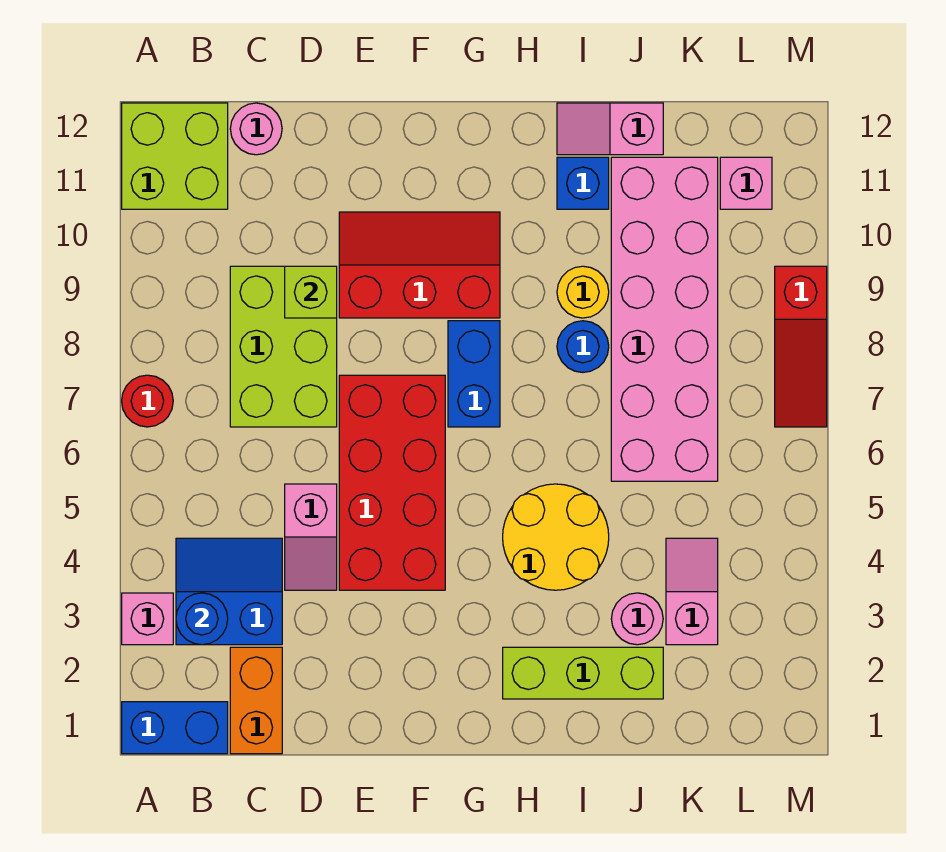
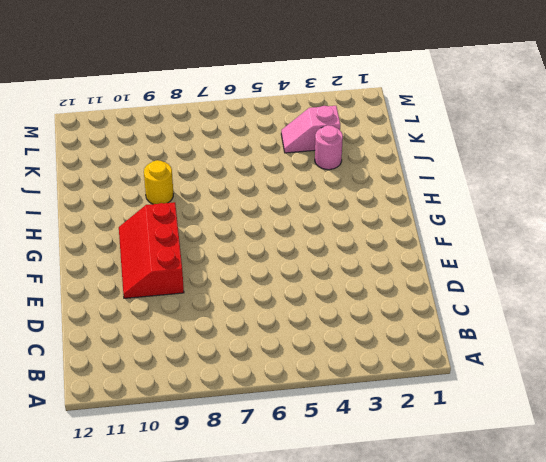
none -> blue 1x2 brick [122,702,228,754]
none -> pink 1x1 brick [122,593,173,645]
none -> red 1x1 round brick [122,375,173,427]

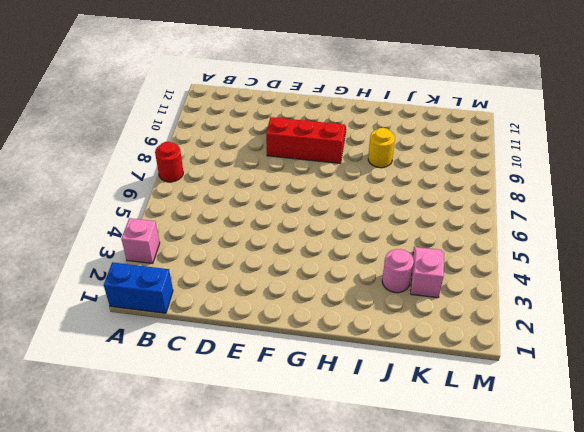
none -> lime 2x2 brick [122,103,228,209]
none -> blue 2x2 slope [176,538,282,645]
none -> orange 1x2 brick [230,647,282,754]

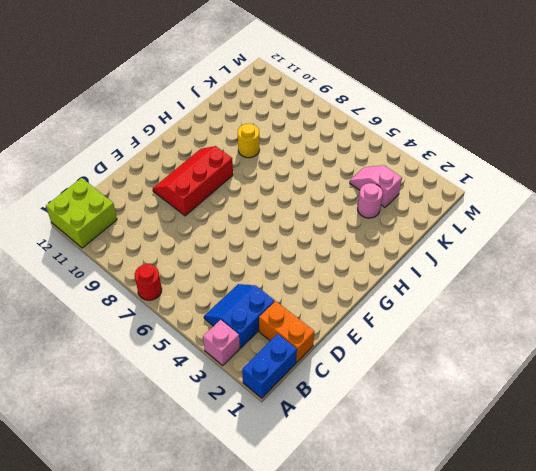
none -> lime 2x3 brick [230,266,337,427]
none -> pink 1x1 round brick [230,103,282,155]
none -> pink 1x2 slope [285,484,337,590]

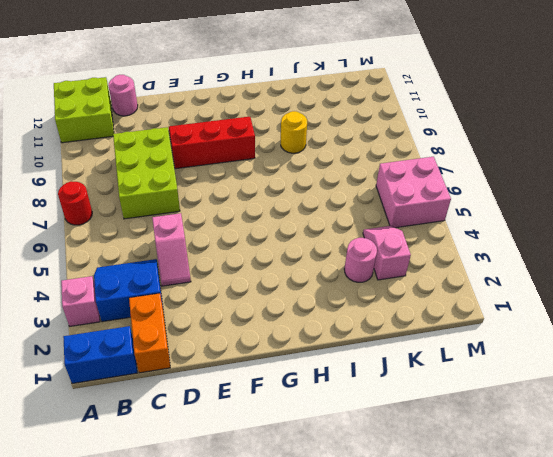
pink 2x2 brick [376,157,451,228] -> none
none -> red 2x4 brick [339,375,445,590]
none -> blue 1x2 brick [448,321,500,427]
none -> lime 1x3 brick [503,647,663,699]

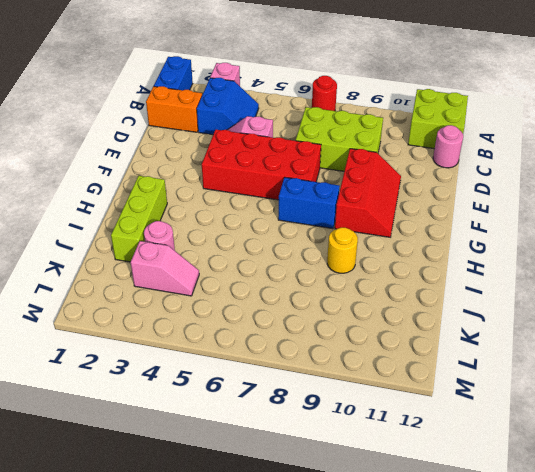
none -> yellow 2x2 round brick [503,484,609,590]
none -> blue 1x1 round brick [557,321,609,372]
none -> blue 1x1 brick [557,157,609,209]

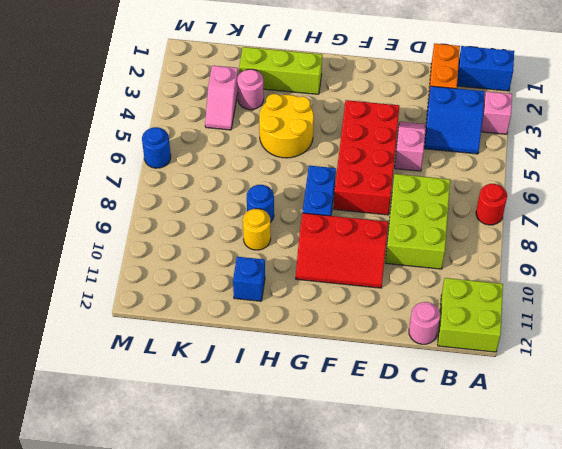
blue 1x1 round brick [142,127,171,168] -> blue 1x1 round brick moved to [176,593,228,645]
none -> pink 1x2 slope [557,103,663,155]
none -> pink 2x6 brick [611,157,718,481]
none -> pink 1x1 brick [720,157,772,209]

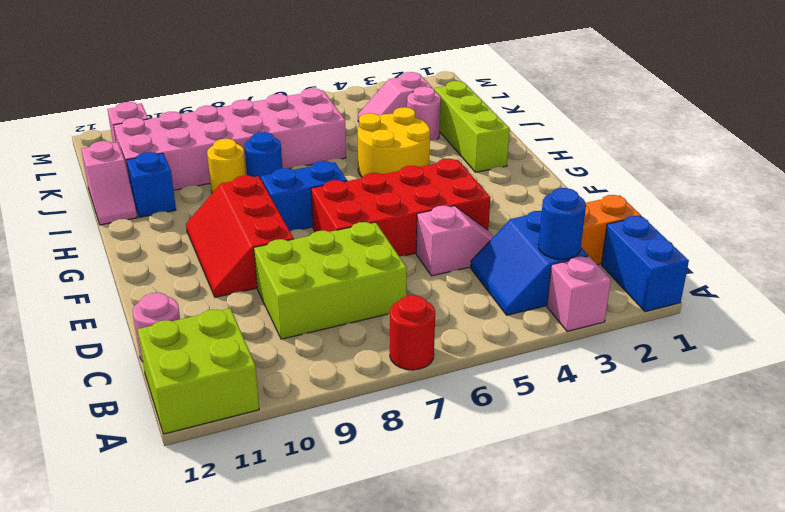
none -> red 1x3 slope [775,266,827,427]
none -> lime 1x1 brick [285,266,337,318]

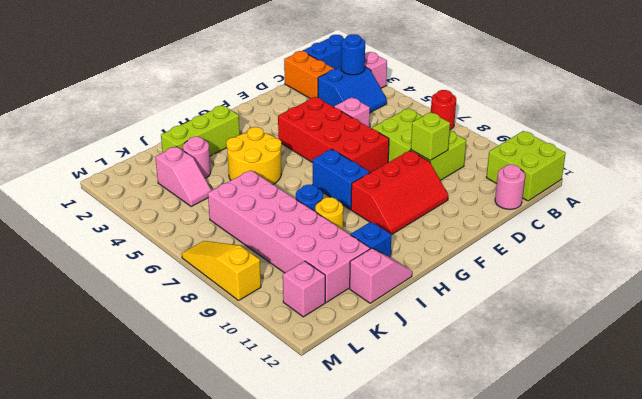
yellow 1x3 slope [182,241,261,300] -> red 1x3 slope [775,266,827,427]

